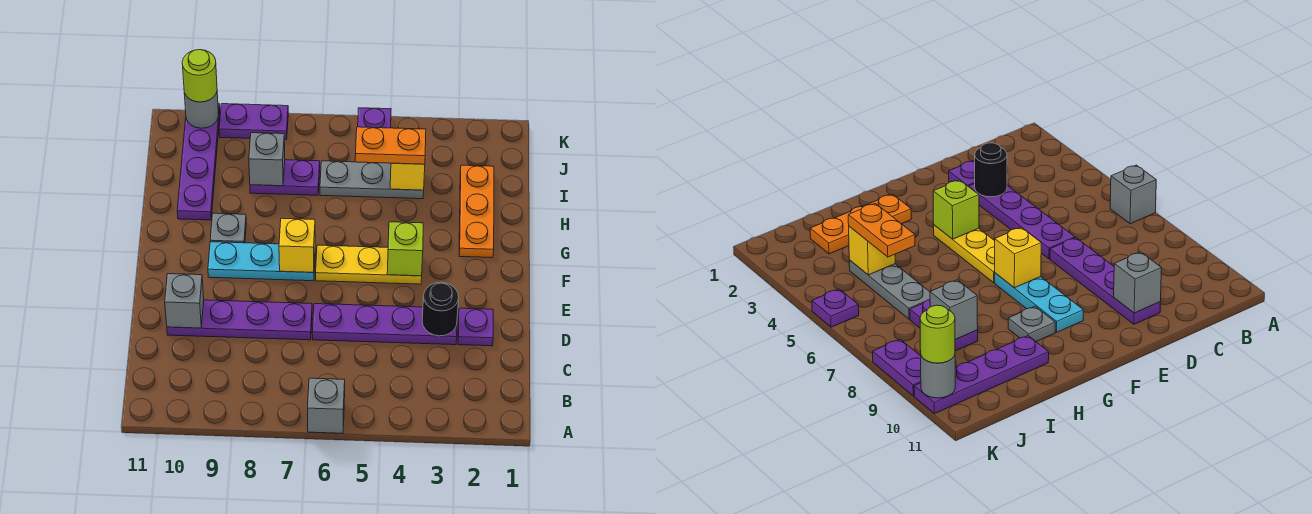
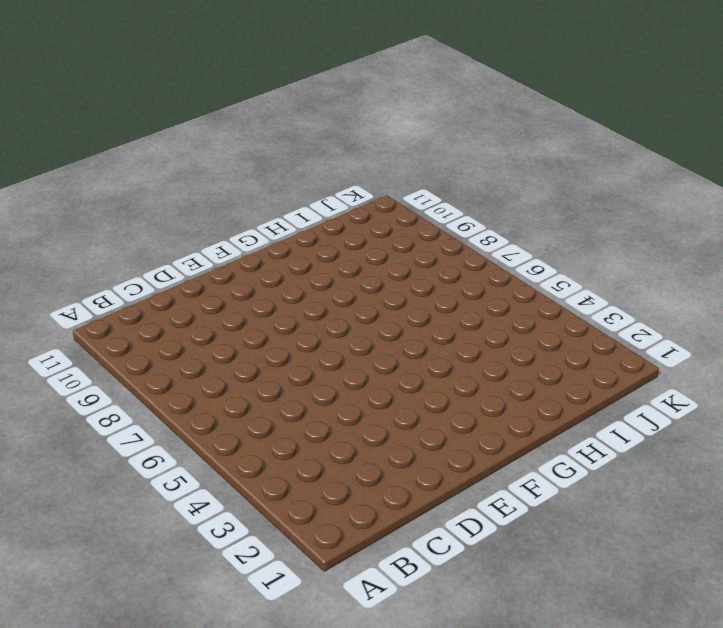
none -> grey 1x1 brick [308,378,345,433]
none -> purple 1x1 plate [458,308,493,346]
none -> purple 1x4 plate [312,304,457,345]

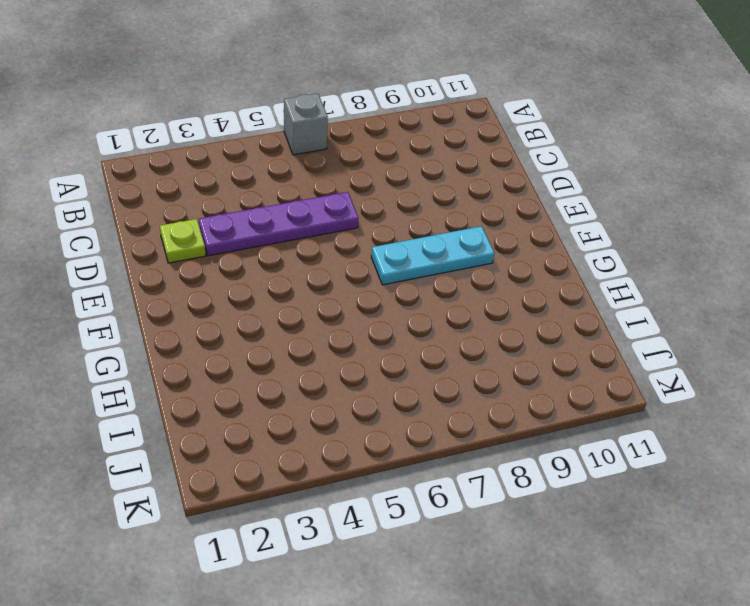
lime 1x1 plate [160,219,206,263] -> purple 1x1 plate [458,308,493,346]
none -> purple 1x4 plate [167,300,312,340]
none -> yellow 1x3 plate [316,245,422,284]
none -> orange 1x3 plate [459,165,494,258]

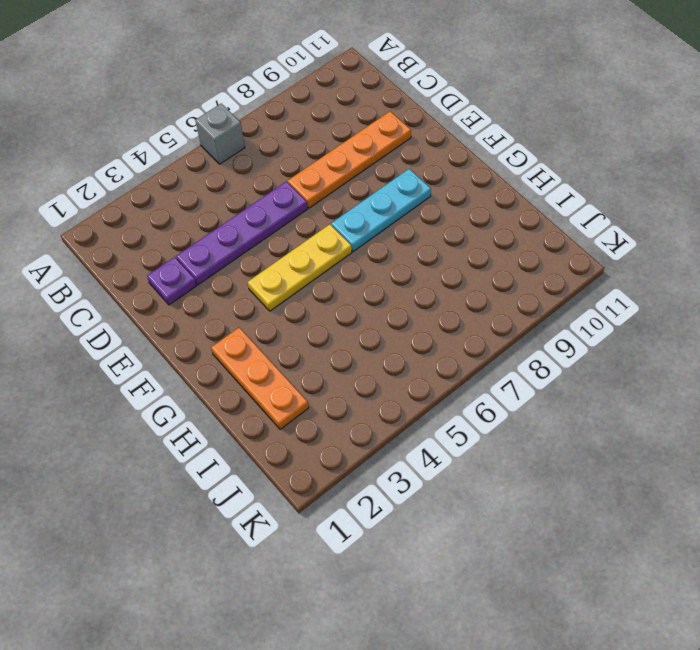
orange 1x4 plate [288,111,411,208] -> purple 1x4 plate [167,300,312,340]
none -> grey 1x1 plate [210,213,246,243]
none -> purple 1x4 plate [177,104,220,220]
none -> grey 1x3 plate [320,161,424,199]

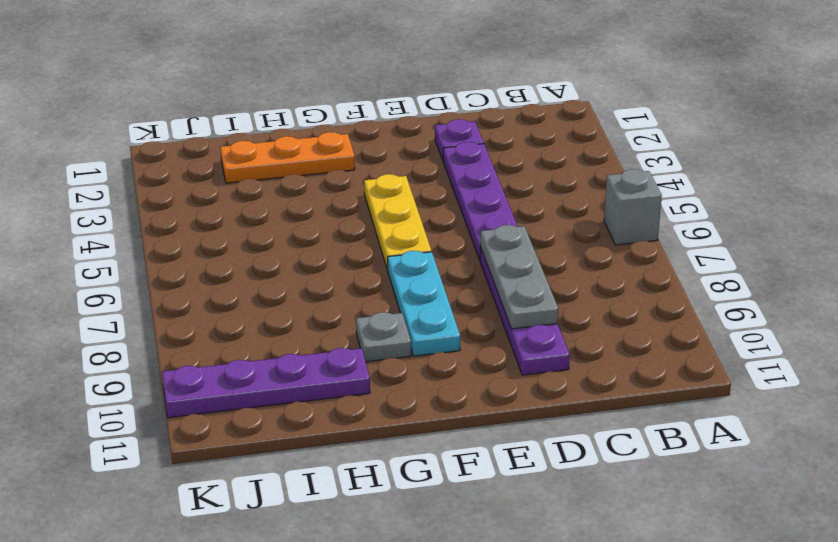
grey 1x3 plate [480,225,558,329] -> grey 1x3 plate moved to [320,161,424,199]
none -> purple 1x2 plate [250,160,320,195]
none -> purple 1x1 plate [358,108,391,128]
none -> purple 1x2 plate [219,104,288,140]

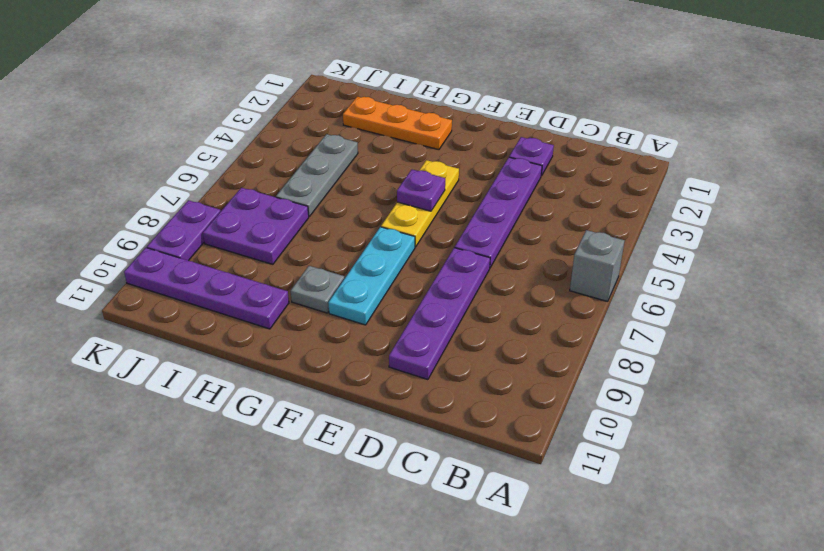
purple 1x1 plate [397,170,445,211] -> purple 1x1 plate moved to [358,108,391,128]
purple 2x2 plate [203,188,309,264] -> purple 1x2 plate [250,160,320,195]
none -> black 1x1 round brick [422,282,459,336]
none -> grey 1x1 brick [165,274,204,328]
none -> lime 1x1 brick [387,222,423,276]

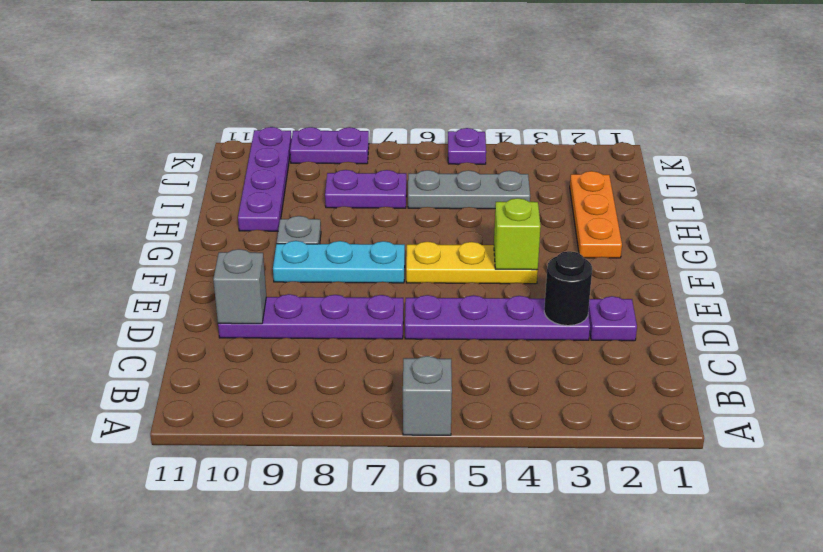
none -> yellow 1x1 brick [279,218,315,272]
none -> yellow 1x1 brick [390,163,425,190]
none -> grey 1x1 brick [249,133,285,186]

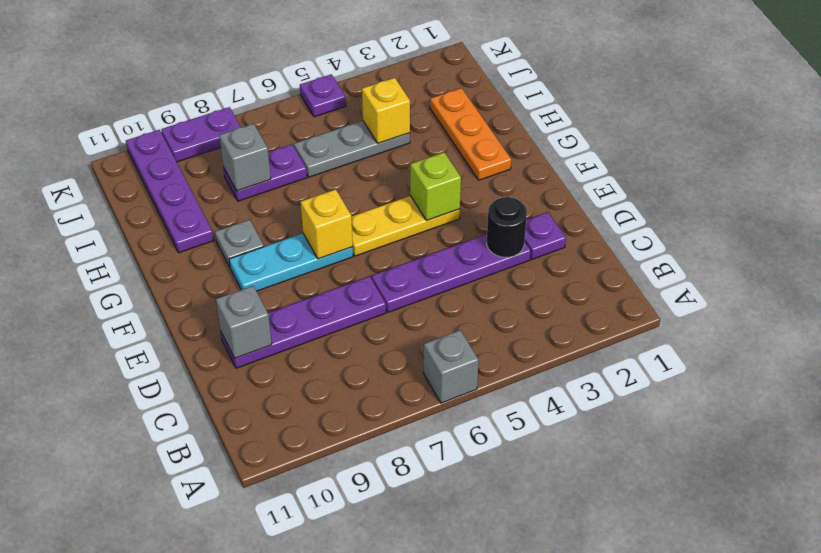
none -> grey 1x1 round brick [184,92,219,128]
none -> orange 1x2 plate [355,127,426,164]
none -> lime 1x1 round brick [182,50,217,102]

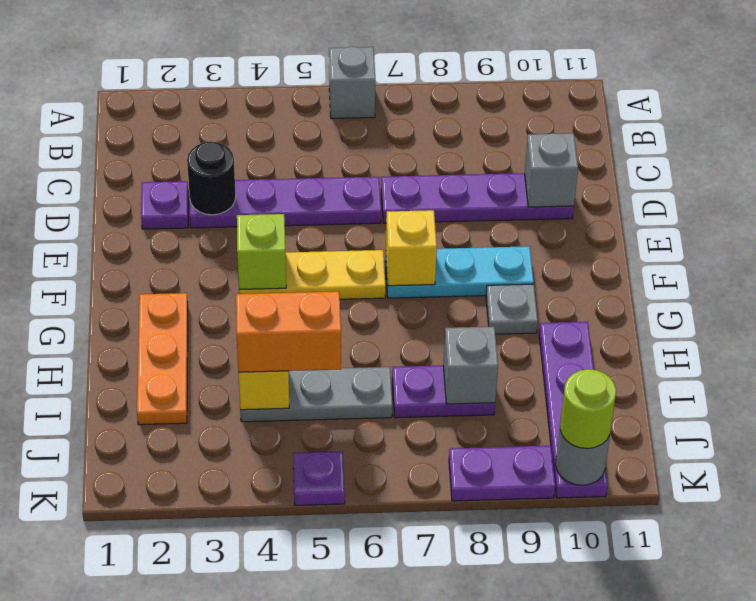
orange 1x2 brick [236,291,341,372] -> orange 1x2 plate [355,127,426,164]

